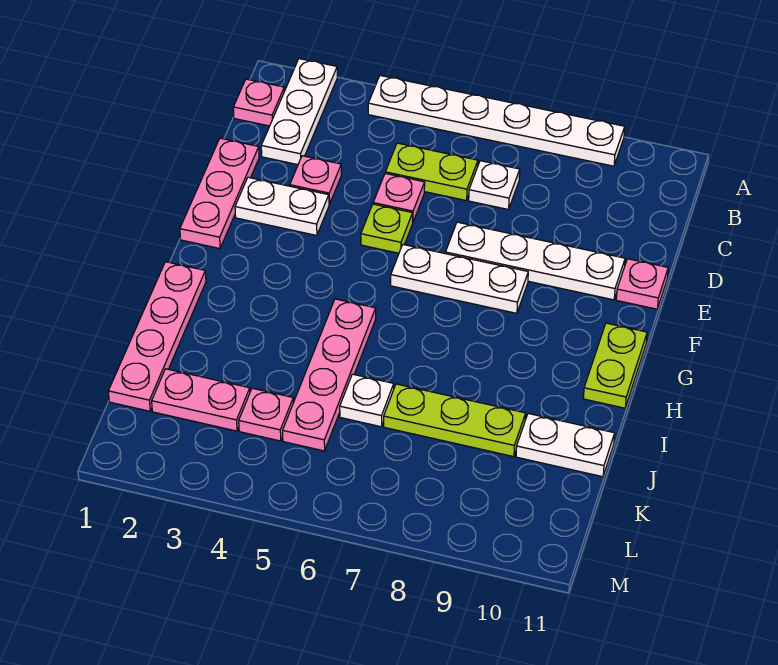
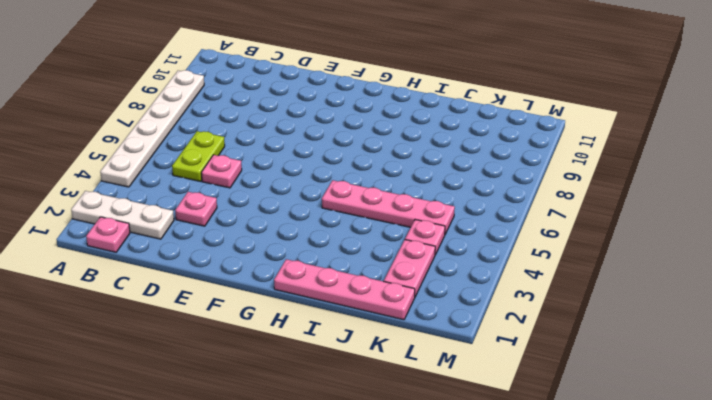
none -> white 1x1 plate [469,161,520,209]
none -> pink 1x3 plate [180,138,259,249]
none -> white 1x2 plate [235,177,329,235]

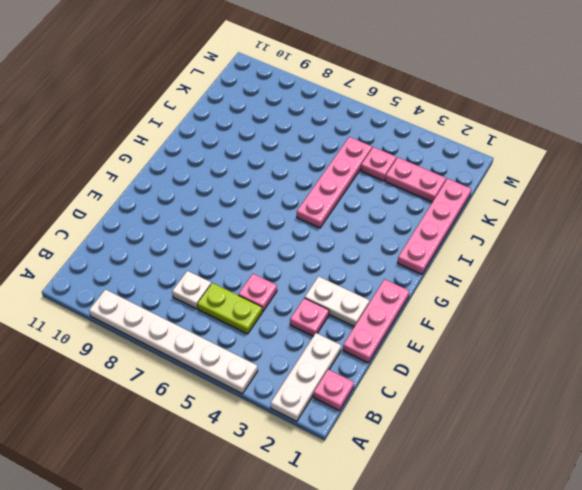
none -> lime 1x1 plate [361,204,413,253]
none -> white 1x4 plate [445,222,625,300]
none -> pink 1x1 plate [616,259,668,309]

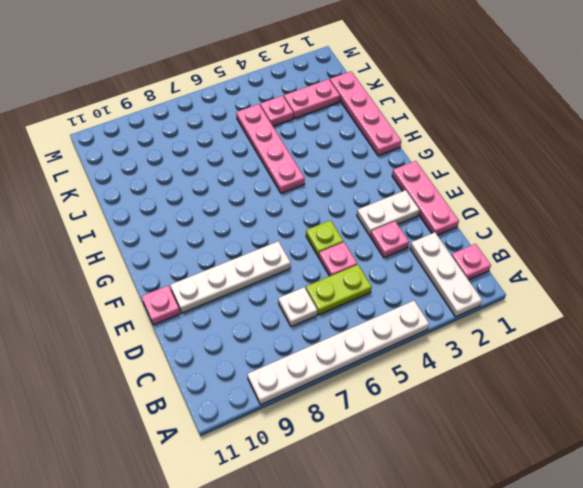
none -> white 1x3 plate [391,245,528,313]
none -> lime 1x2 plate [583,323,647,408]
none -> white 1x1 plate [340,374,394,427]

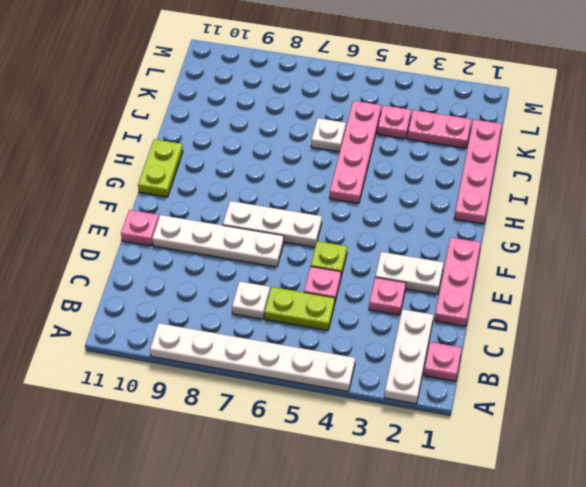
none -> lime 1x3 plate [384,384,526,457]
none -> white 1x2 plate [516,414,615,477]

